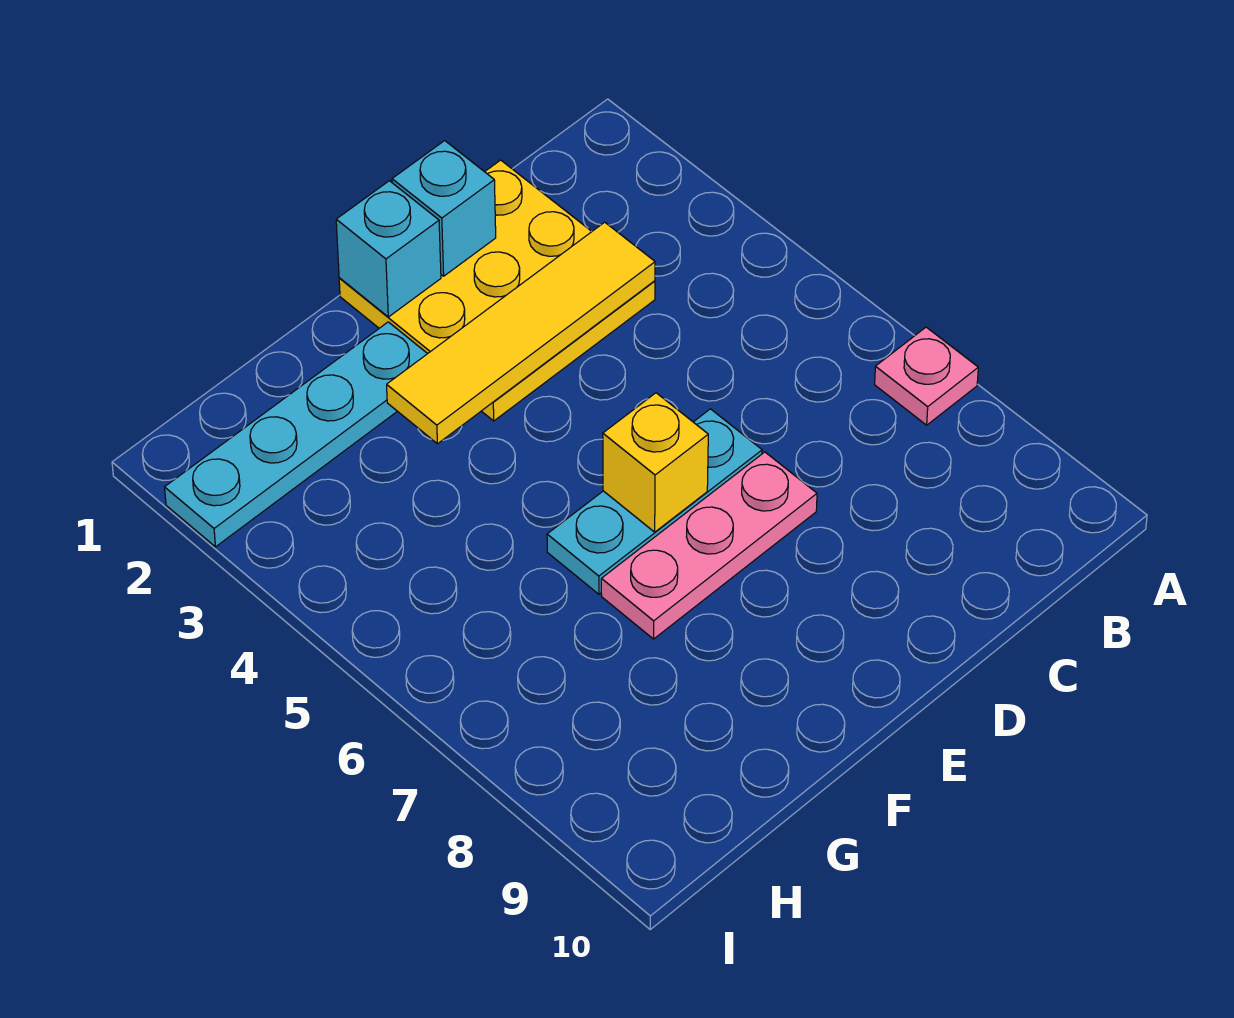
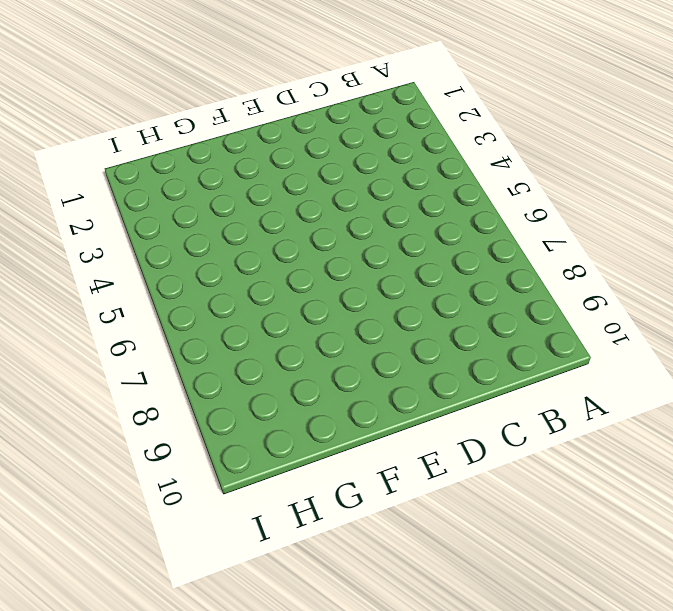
none -> pink 1x1 plate [875,327,978,425]
none -> yellow 3x3 plate [339,160,655,421]

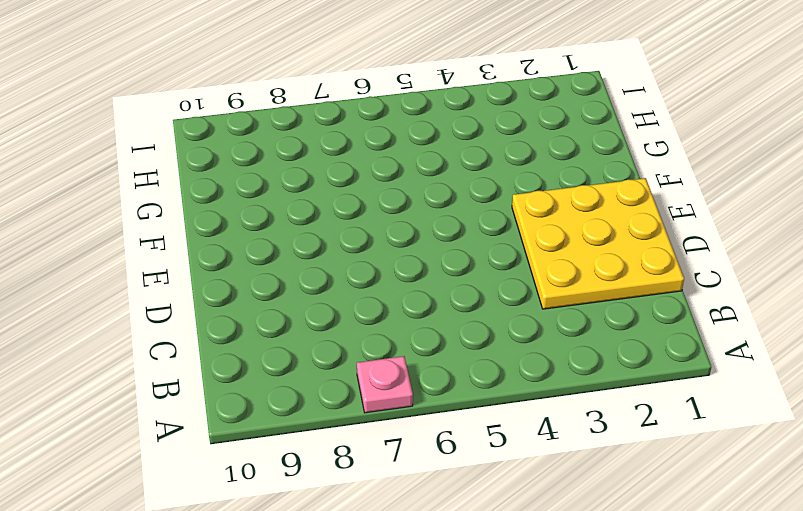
none -> cyan 1x3 plate [547,409,762,594]
none -> pink 1x3 plate [601,452,817,639]

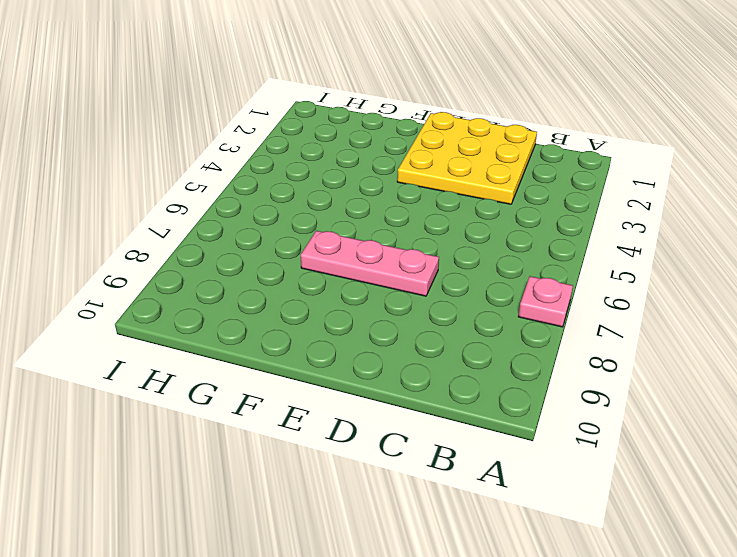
none -> cyan 1x3 plate [547,409,762,594]
none -> cyan 1x4 plate [165,322,427,547]

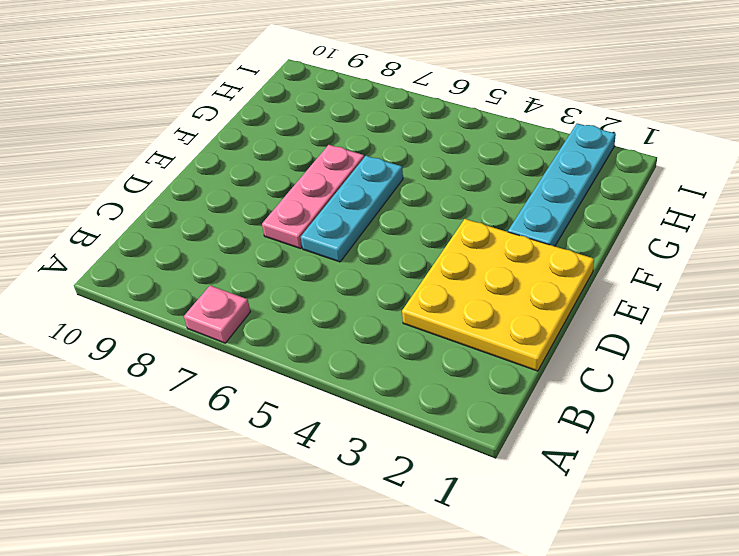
none -> yellow 1x4 tile [387,222,655,444]
none -> cyan 1x1 brick [392,141,496,276]

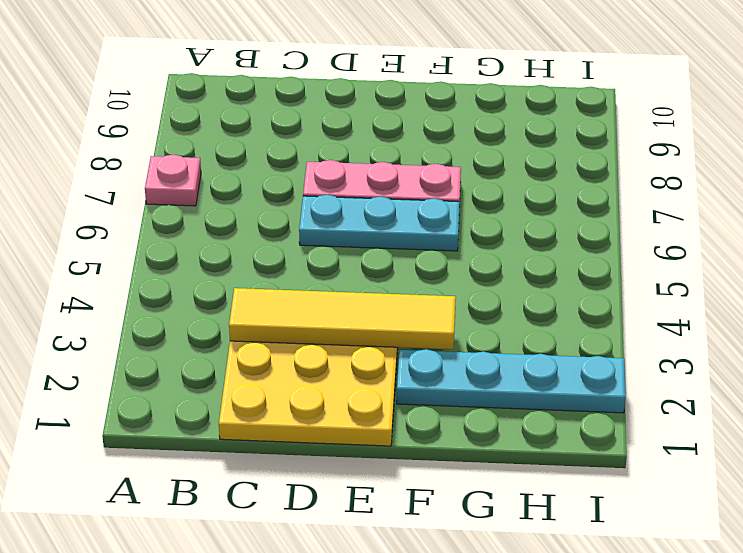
none -> cyan 1x1 brick [392,141,496,276]
none -> cyan 1x1 brick [336,181,441,317]

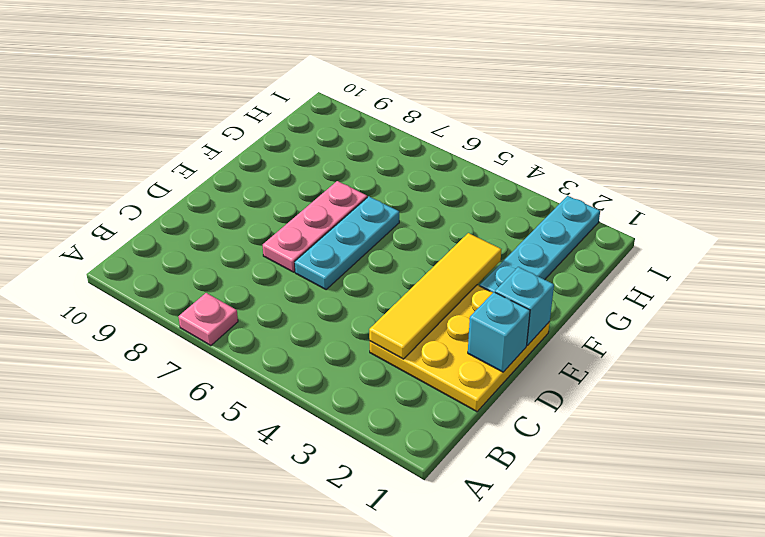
none -> yellow 1x1 brick [603,393,708,532]

